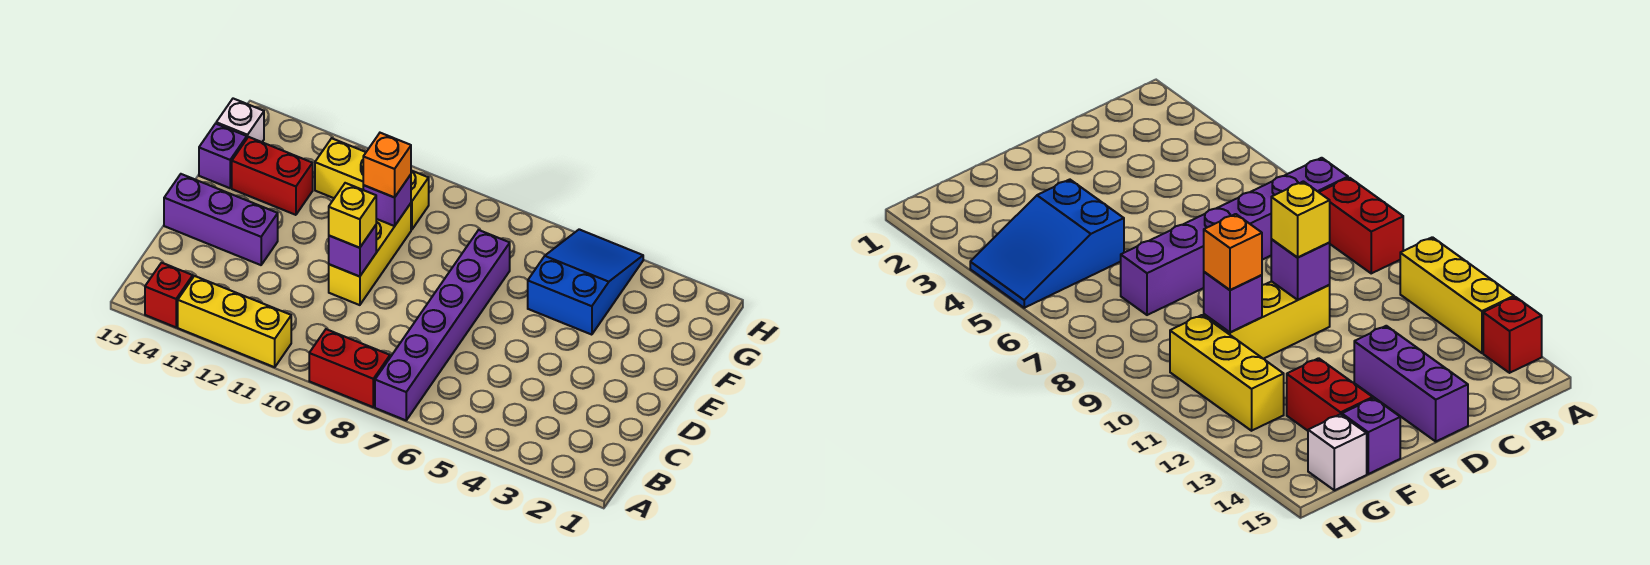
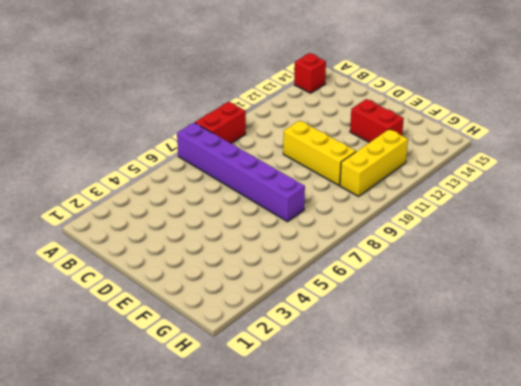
red 1x2 brick [350,99,404,143] -> red 1x2 brick turned to [232,137,313,215]
none -> yellow 1x3 brick [178,276,291,367]
none -> purple 1x3 brick [164,174,278,265]
none -> blue 2x3 slope [528,229,643,335]

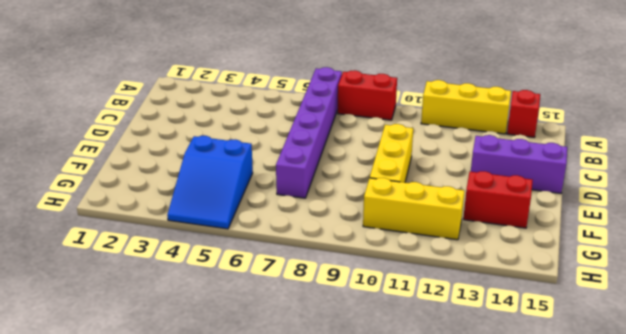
none -> purple 1x1 brick [199,124,247,188]
none -> white 1x1 brick [216,99,264,142]
none -> purple 1x1 brick [329,225,376,277]

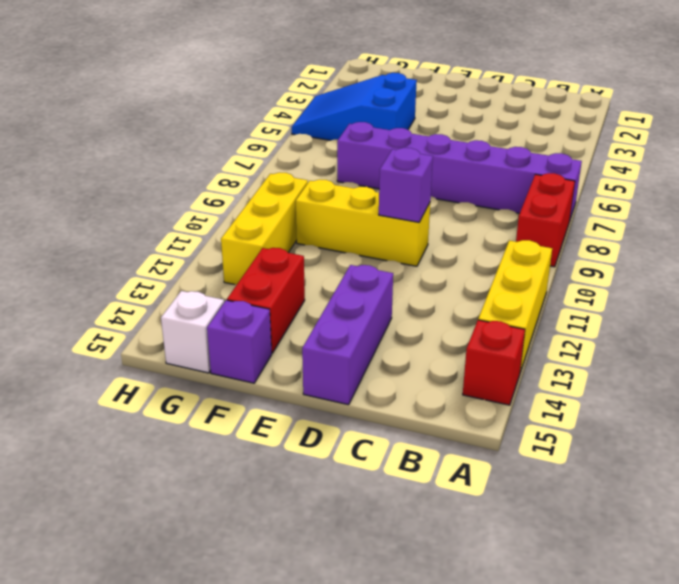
none -> purple 1x1 brick [363,175,411,226]
none -> yellow 1x1 brick [329,183,376,248]
none -> orange 1x1 brick [363,133,411,197]

